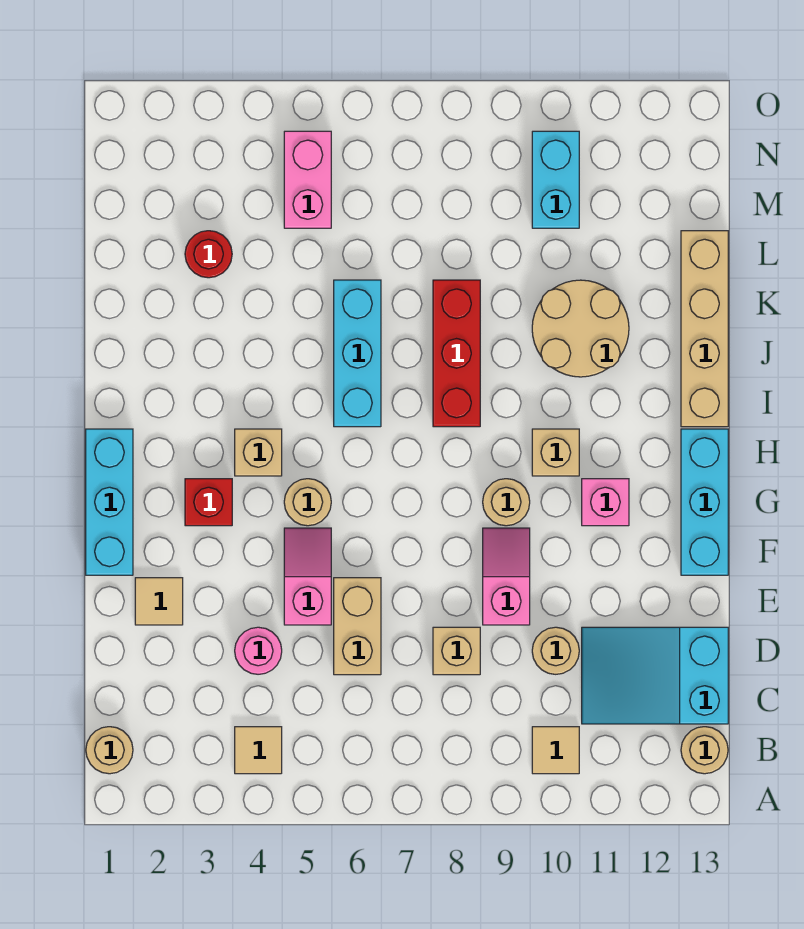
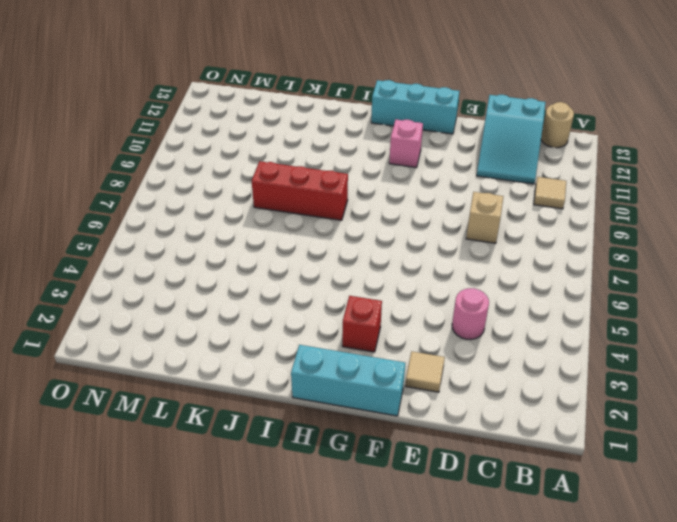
none -> tan 1x1 round brick [86,727,133,774]
none -> tan 1x1 tile [235,727,282,774]
none -> tan 1x2 brick [334,578,381,675]

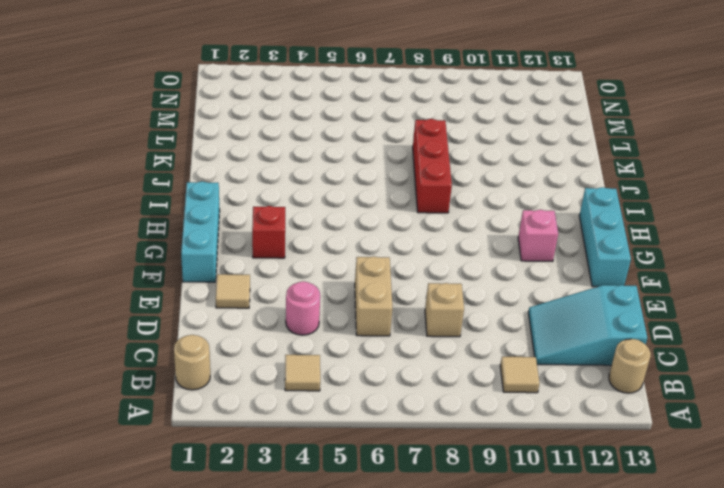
none -> tan 1x1 round brick [532,627,579,674]
none -> pink 1x2 slope [284,528,331,625]
none -> pink 1x2 slope [483,528,530,625]

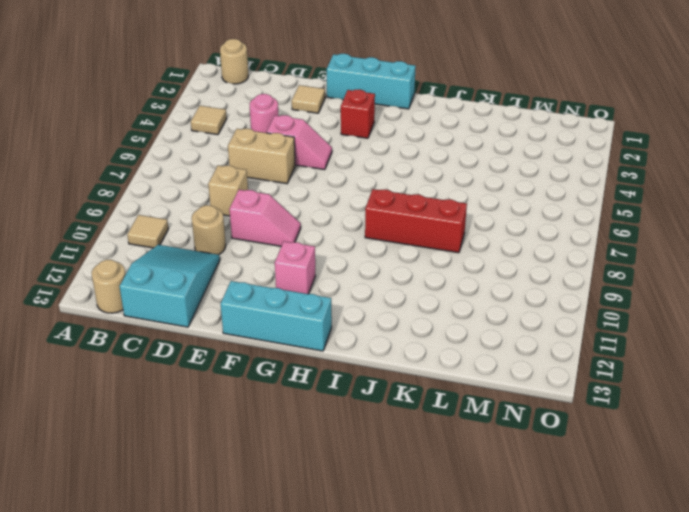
none -> tan 1x1 round brick [284,479,331,526]
none -> tan 1x1 round brick [483,479,530,526]
none -> tan 1x1 brick [235,429,282,476]

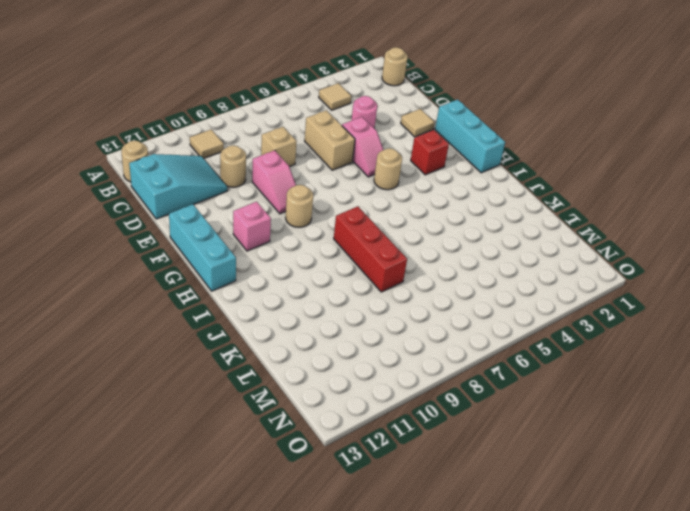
none -> tan 1x1 brick [235,429,282,476]
none -> tan 1x1 brick [532,429,579,476]
none -> cyan 1x3 brick [334,280,381,427]

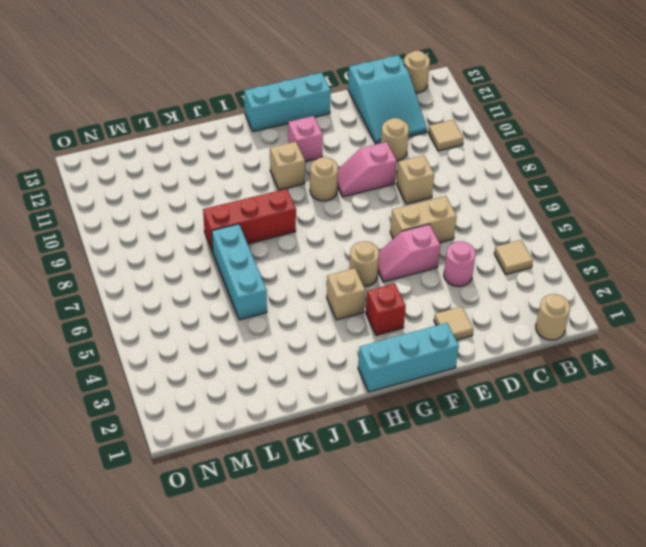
cyan 1x3 brick [212,224,267,320] -> cyan 1x3 brick turned to [334,280,381,427]
none -> tan 1x4 brick [681,231,728,427]
none -> tan 2x2 round brick [532,280,629,377]
none -> red 1x1 round brick [185,231,232,278]

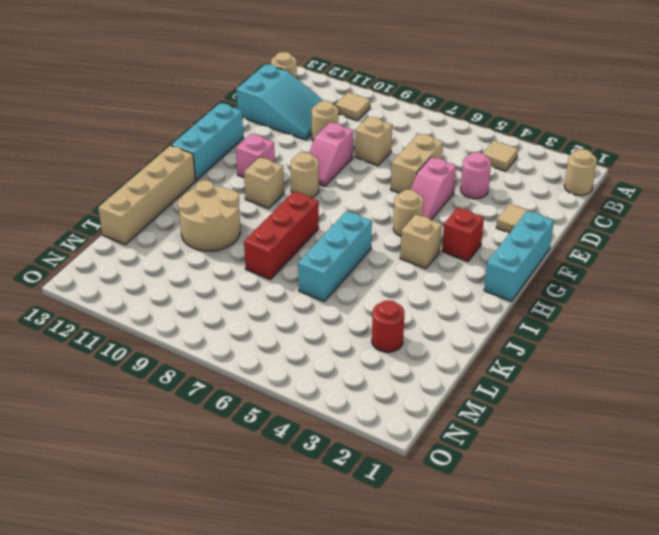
none -> pink 1x2 brick [284,131,331,228]
none -> cyan 1x2 brick [532,131,579,228]

